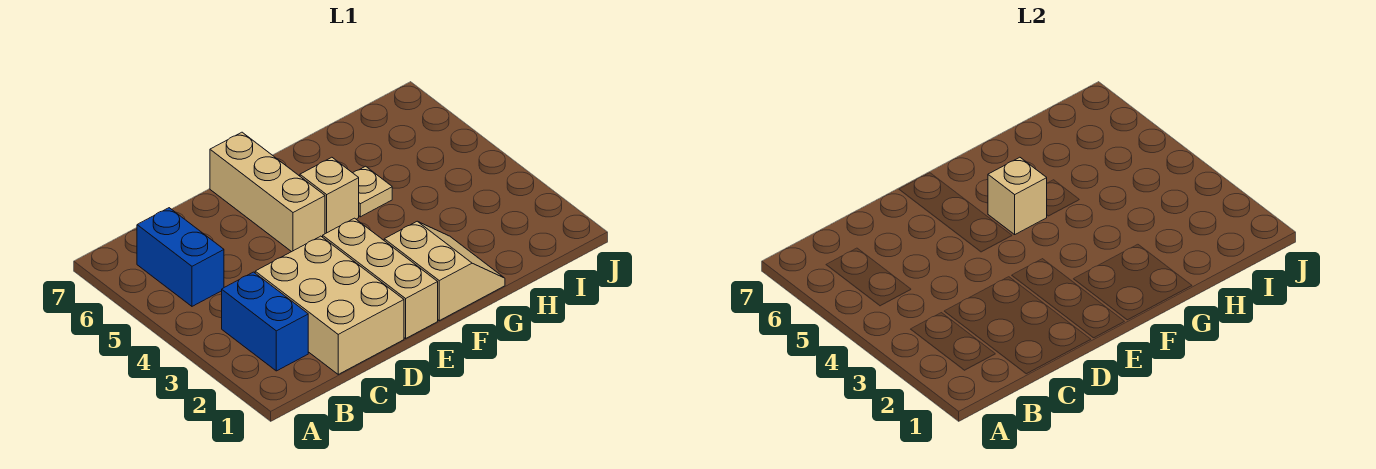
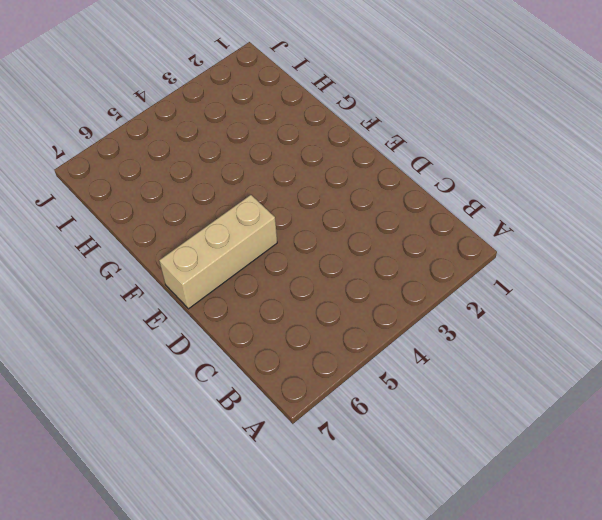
none -> blue 1x2 brick [222,272,308,371]
none -> blue 1x2 brick [137,208,224,306]

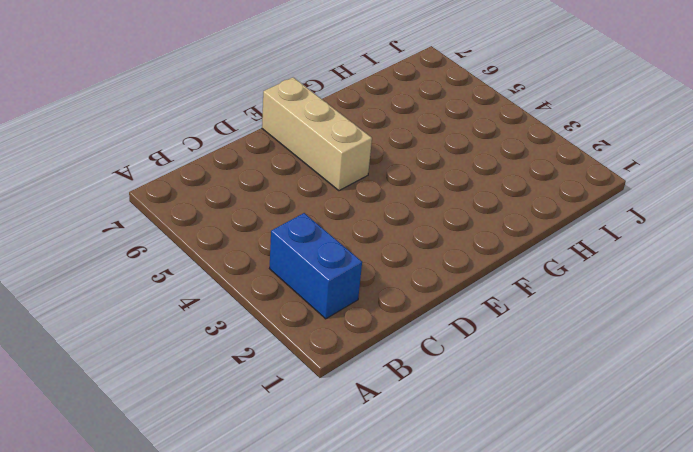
none -> blue 1x2 brick [137,208,224,306]
none -> tan 2x3 brick [255,236,404,374]

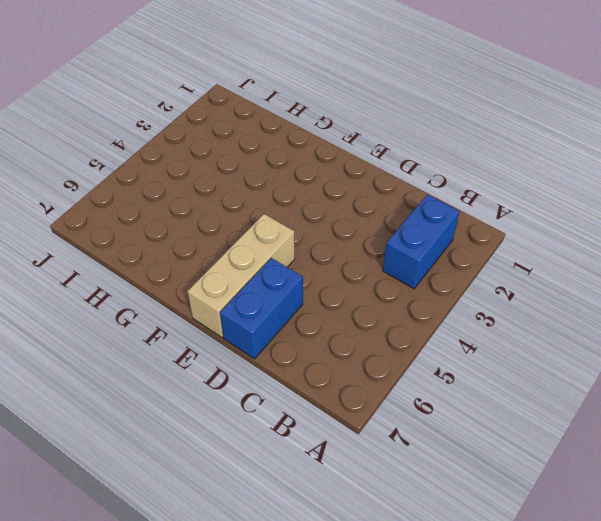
blue 1x2 brick [220,258,303,359] -> blue 1x2 brick moved to [137,208,224,306]
none -> tan 2x3 brick [255,236,404,374]
none -> tan 1x3 brick [323,218,438,338]

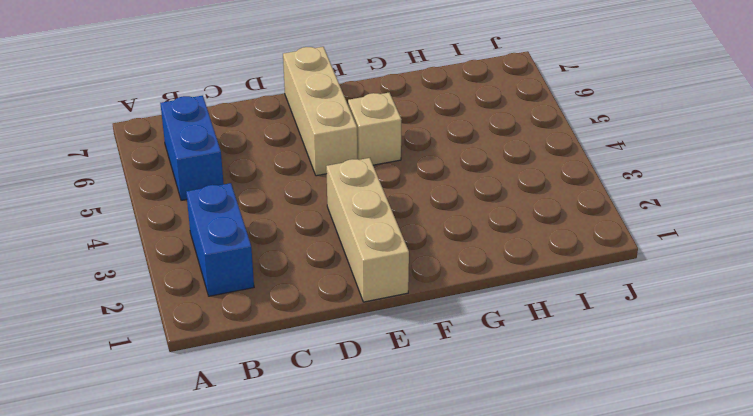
none -> tan 2x3 brick [255,236,404,374]
none -> tan 2x2 slope [384,221,505,321]

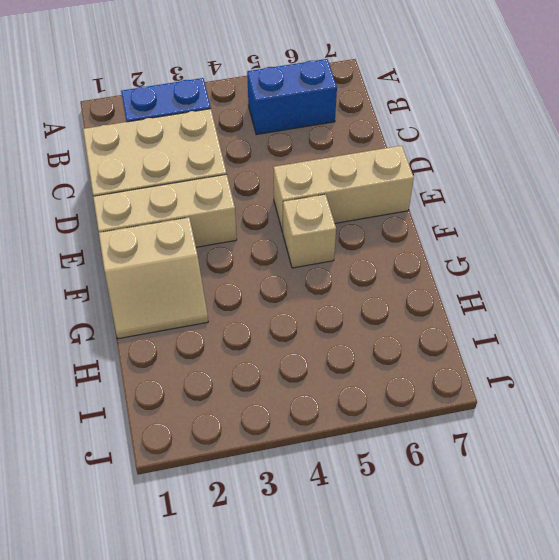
none -> tan 1x1 plate [353,166,392,217]
none -> tan 1x1 brick [988,157,1047,234]

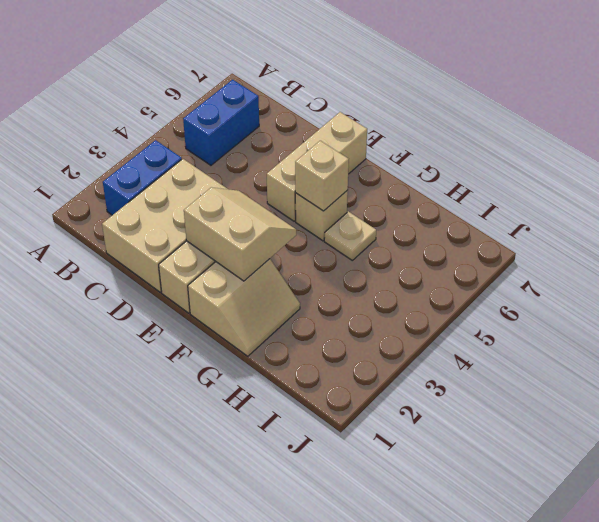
tan 2x2 slope [184,187,296,281] -> none

